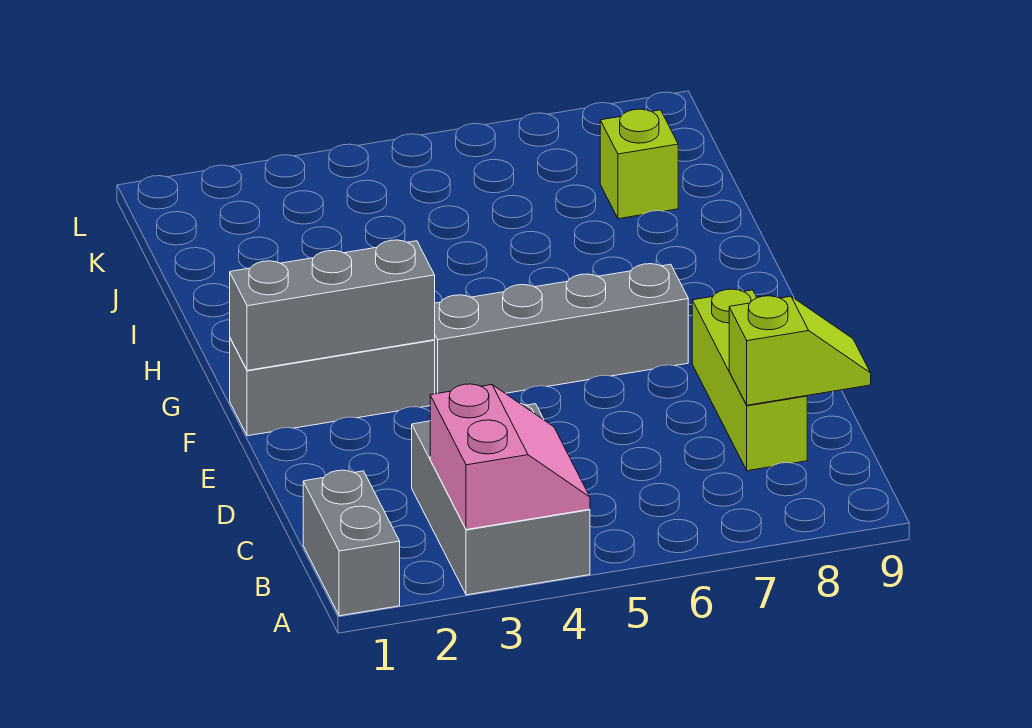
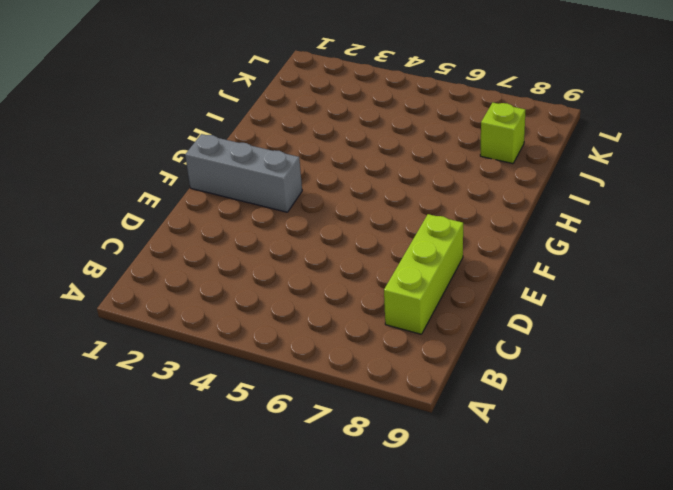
none -> grey 1x2 brick [303,470,400,616]
none -> grey 2x3 brick [412,404,590,595]

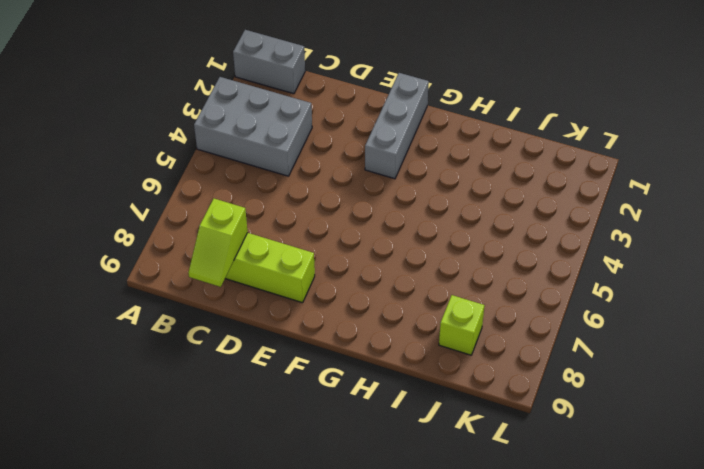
none -> grey 1x4 brick [435,264,688,394]
none -> pink 2x2 slope [430,384,590,530]

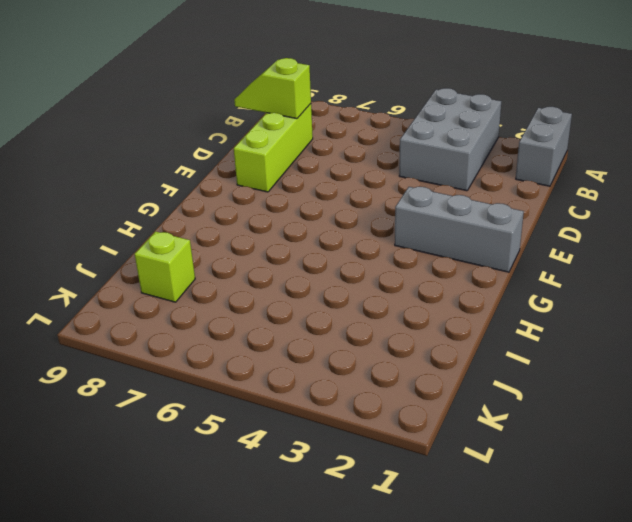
none -> grey 1x4 brick [435,264,688,394]
none -> pink 2x2 slope [430,384,590,530]

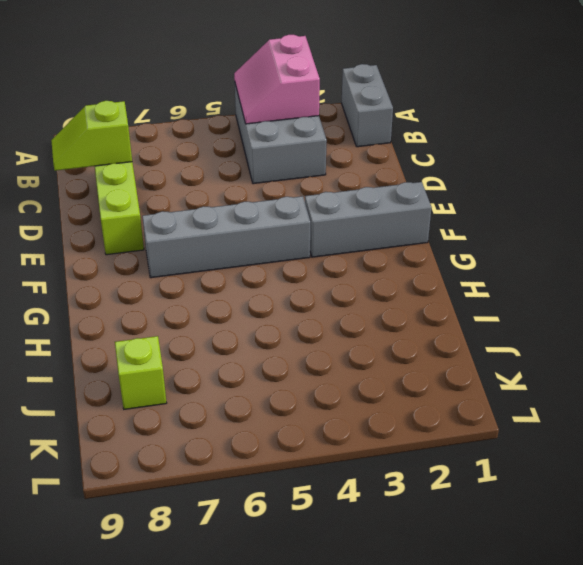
none -> grey 1x3 brick [230,240,435,370]

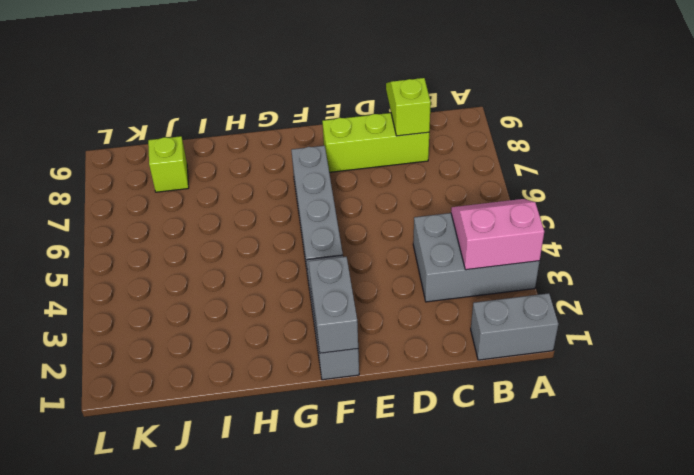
grey 1x2 brick [309,257,358,353] -> grey 1x3 brick [230,240,435,370]

